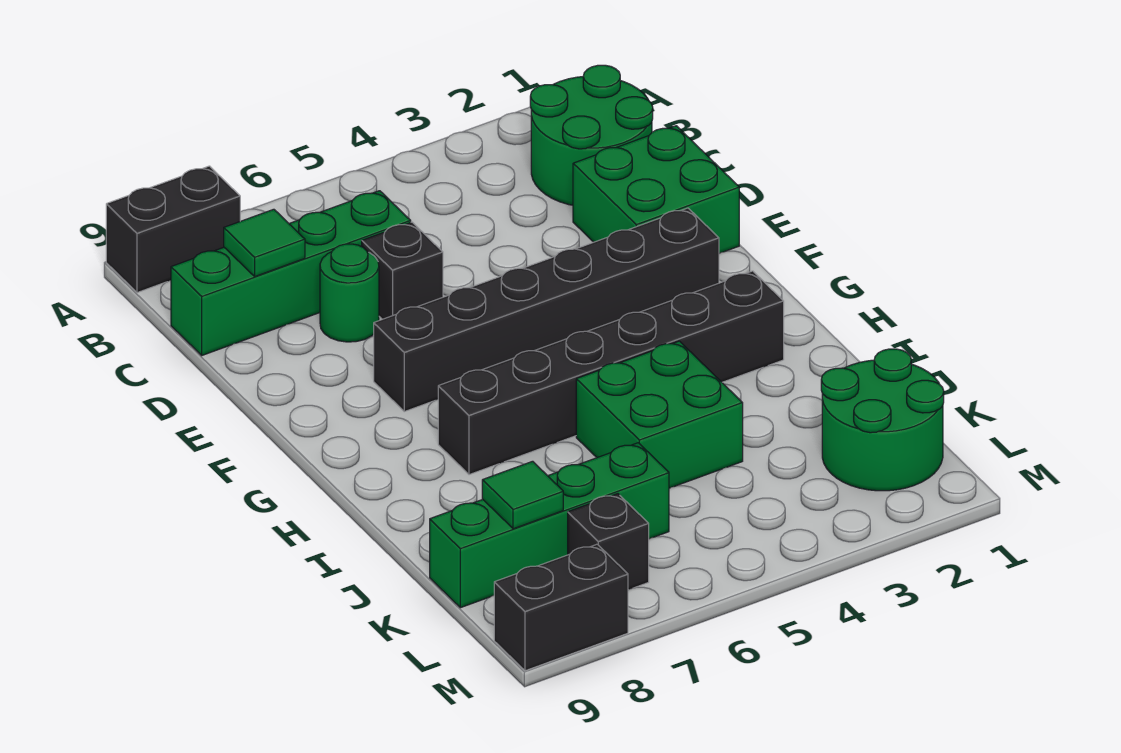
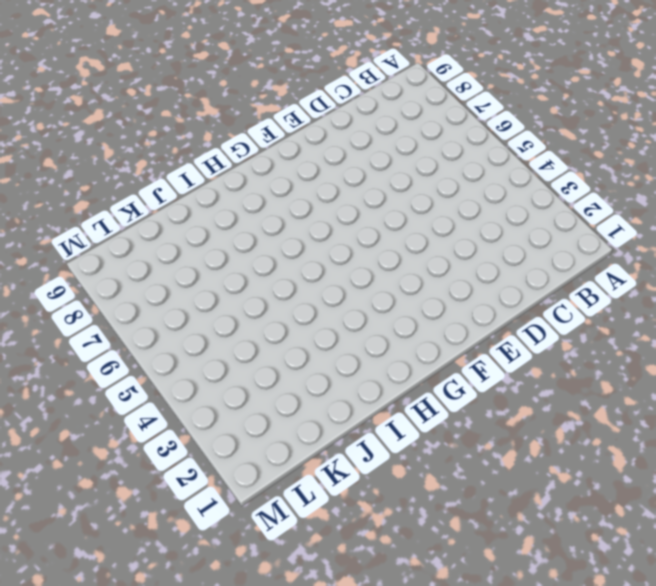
none -> black 1x2 brick [106,166,240,293]
none -> green 2x2 round brick [530,65,653,205]
none -> green 1x4 brick [171,191,411,355]

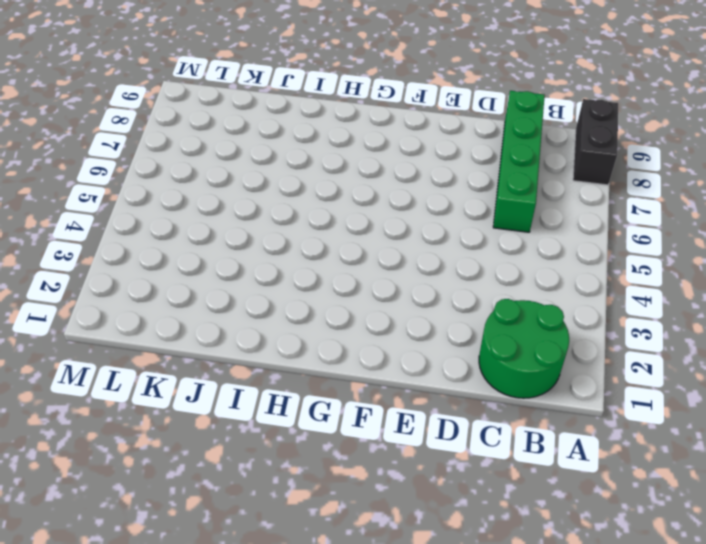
none -> green 2x2 brick [573,126,739,253]
none -> black 1x1 brick [362,222,443,319]
none -> green 1x1 round brick [320,244,379,342]

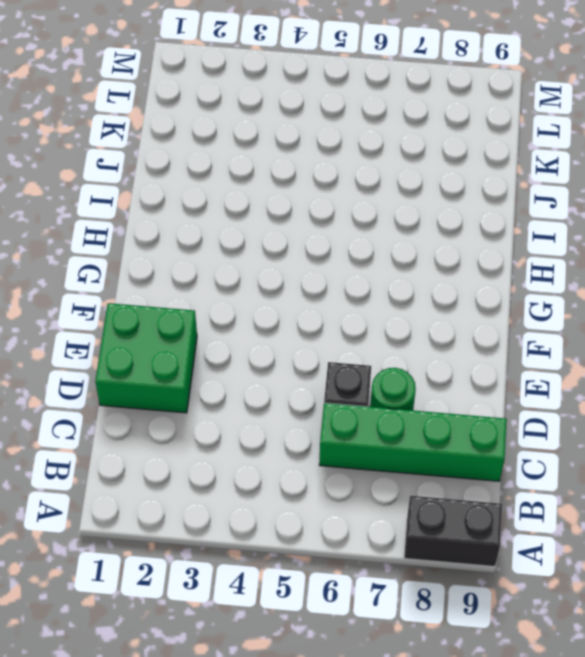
none -> green 2x2 round brick [530,65,653,205]
none -> black 1x6 brick [374,208,719,412]
none -> black 1x6 brick [438,271,784,475]

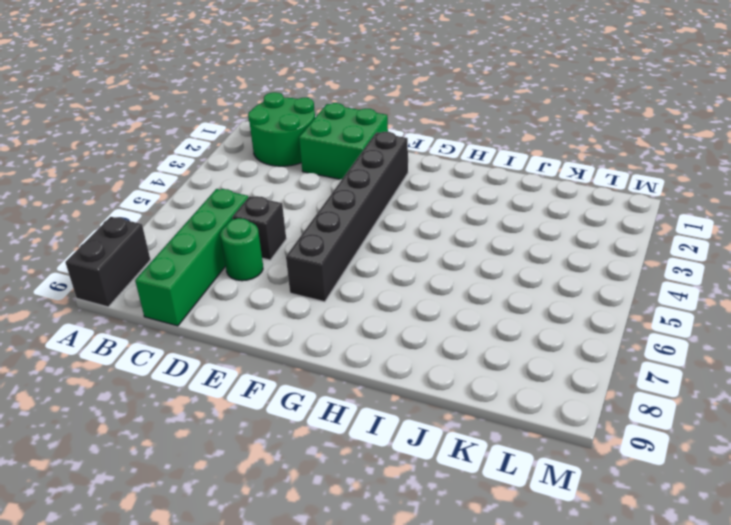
none -> black 1x6 brick [438,271,784,475]
none -> green 2x2 brick [576,341,743,488]
none -> green 2x2 round brick [821,349,944,491]

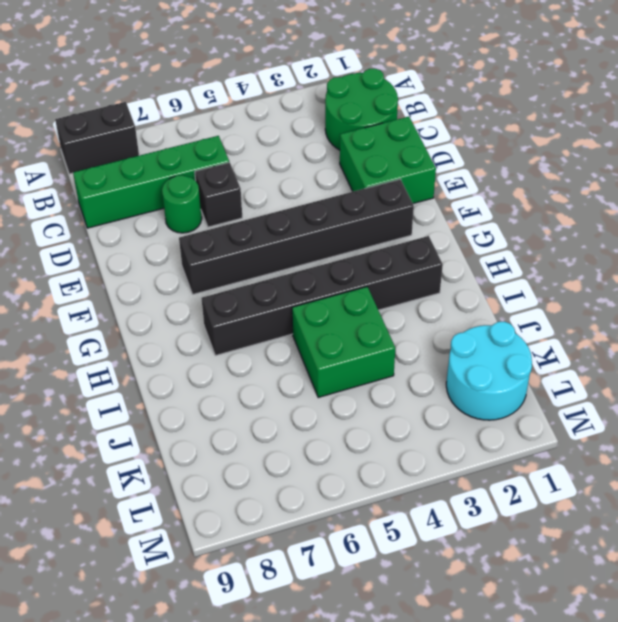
cyan 2x2 round brick [446,322,532,420] -> green 2x2 round brick [821,349,944,491]
none -> green 1x4 brick [430,443,669,608]
none -> black 1x1 brick [568,494,649,590]
none -> black 1x2 brick [494,544,628,671]

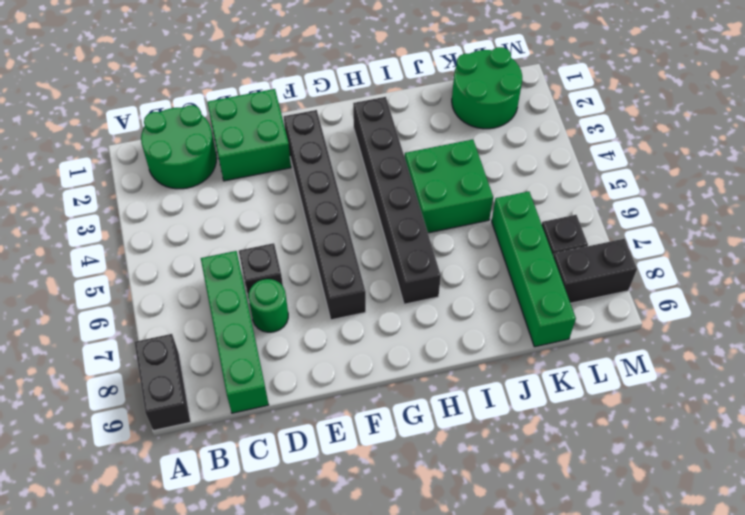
black 1x2 brick [553,239,637,303] -> black 1x2 brick turned to [494,544,628,671]
none -> green 1x1 tile [224,209,305,276]
none -> green 1x1 tile [482,461,563,529]

